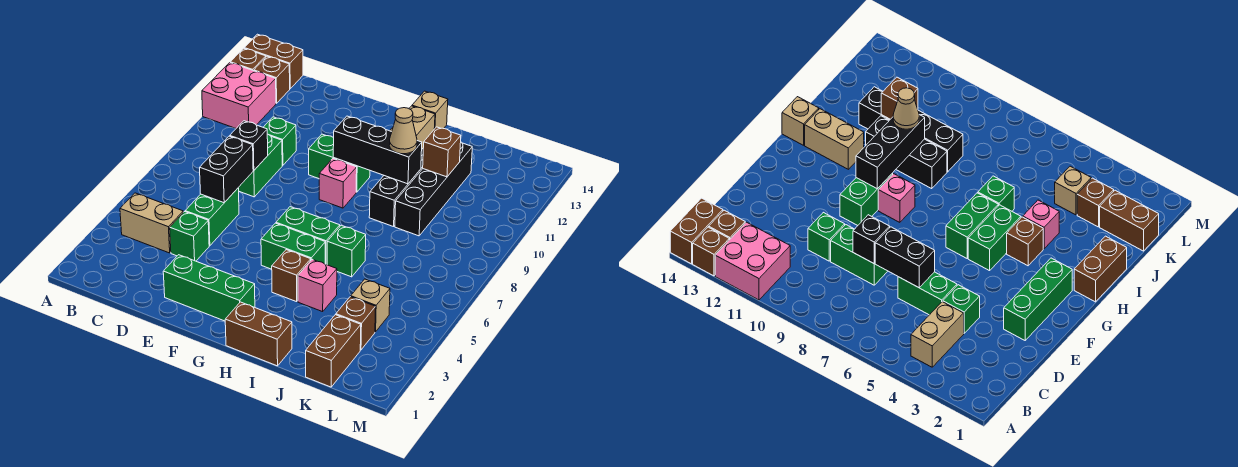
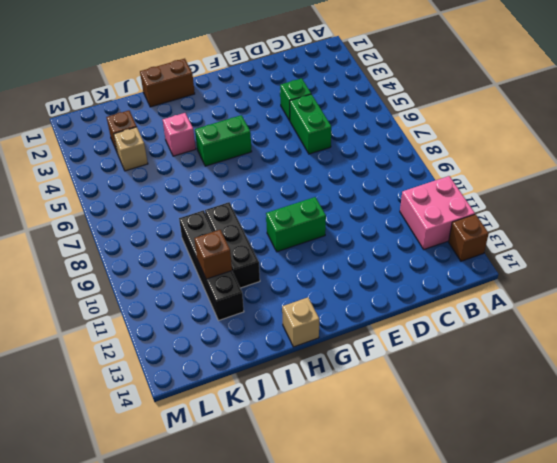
none -> brown 1x2 brick [244,34,303,89]
none -> tan 1x2 brick [120,193,183,253]
none -> brown 1x1 brick [254,56,290,103]
none -> green 1x2 brick [238,134,282,197]

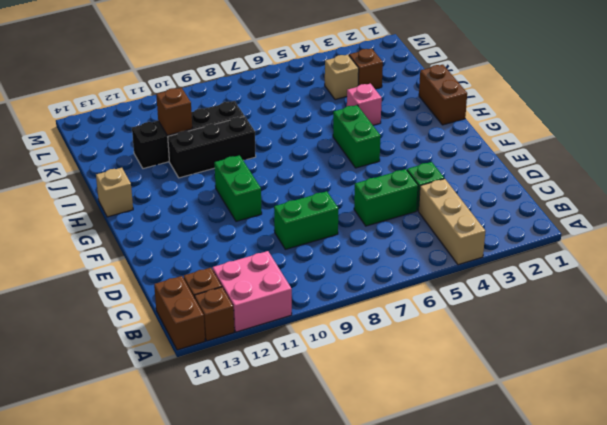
tan 1x3 brick [419,179,485,265] -> tan 1x2 brick [120,193,183,253]
none -> green 1x1 brick [263,117,296,166]
none -> green 1x3 brick [163,255,255,321]
none -> green 1x2 brick [276,207,340,265]
none -> pink 1x1 brick [319,159,357,208]

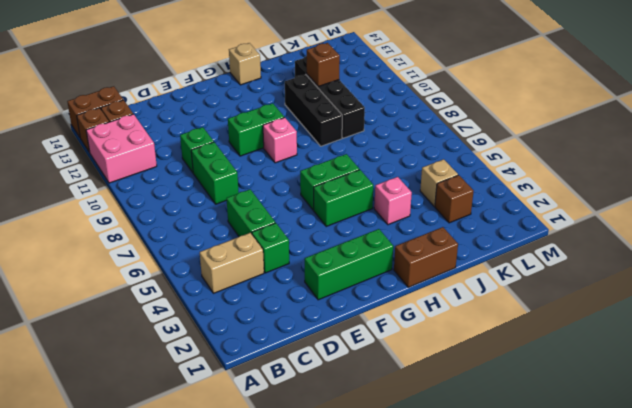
none -> brown 1x1 brick [272,250,311,302]
none -> tan 1x2 brick [390,106,435,149]
none -> green 1x1 brick [327,225,366,277]
none -> brown 1x2 brick [306,315,361,387]

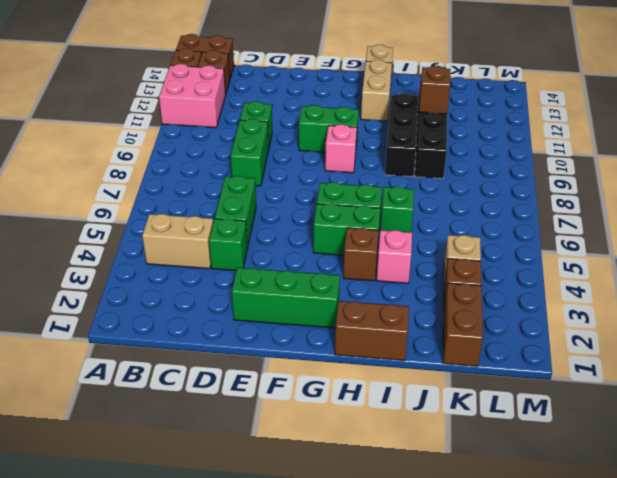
none -> black 1x2 brick [200,136,253,203]
none -> black 1x1 brick [230,121,268,171]
none -> black 1x3 brick [333,116,422,184]
none -> tan 1x1 cone [389,108,417,154]

